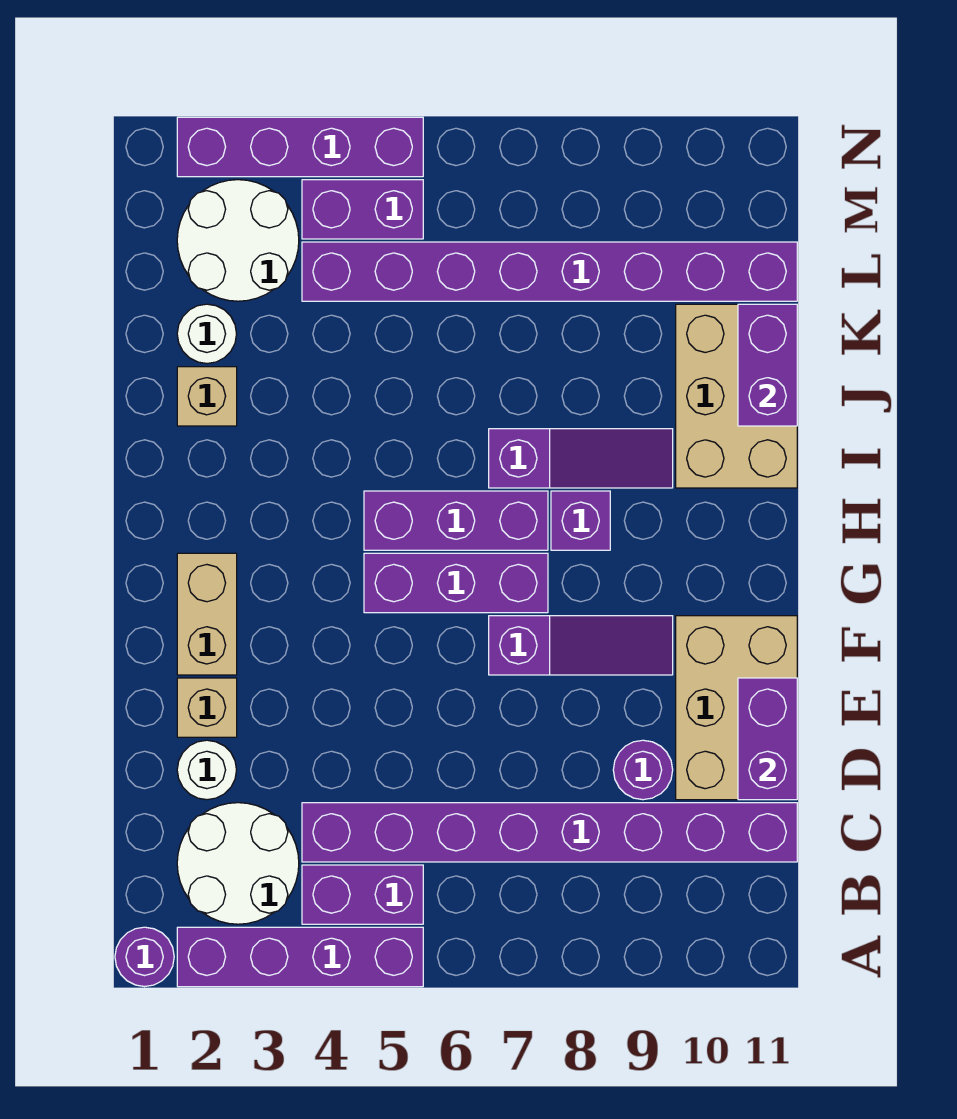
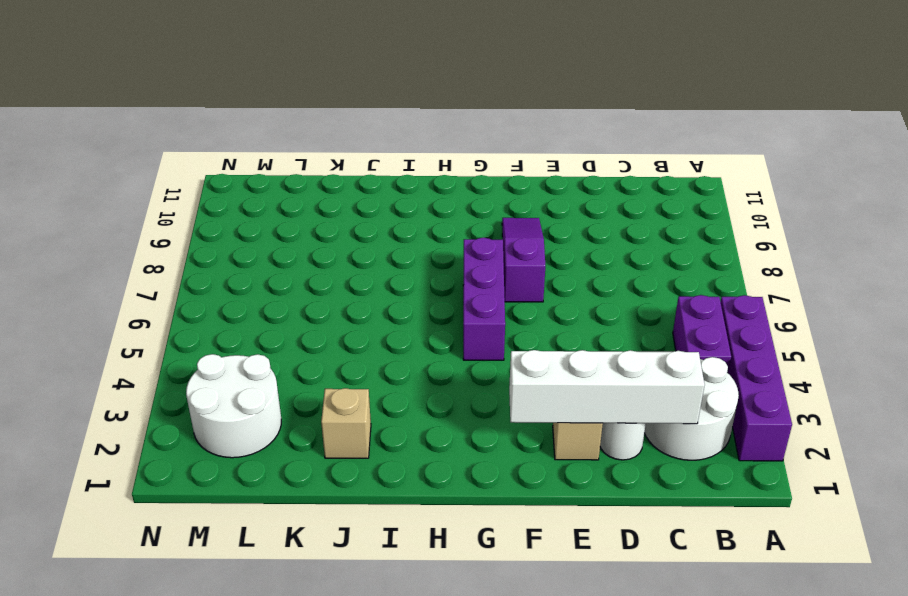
white 1x4 brick [509,350,705,424] -> none
none -> purple 1x1 round brick [115,927,174,987]
none -> purple 1x8 brick [302,803,797,862]
none -> purple 1x1 round brick [613,740,673,800]

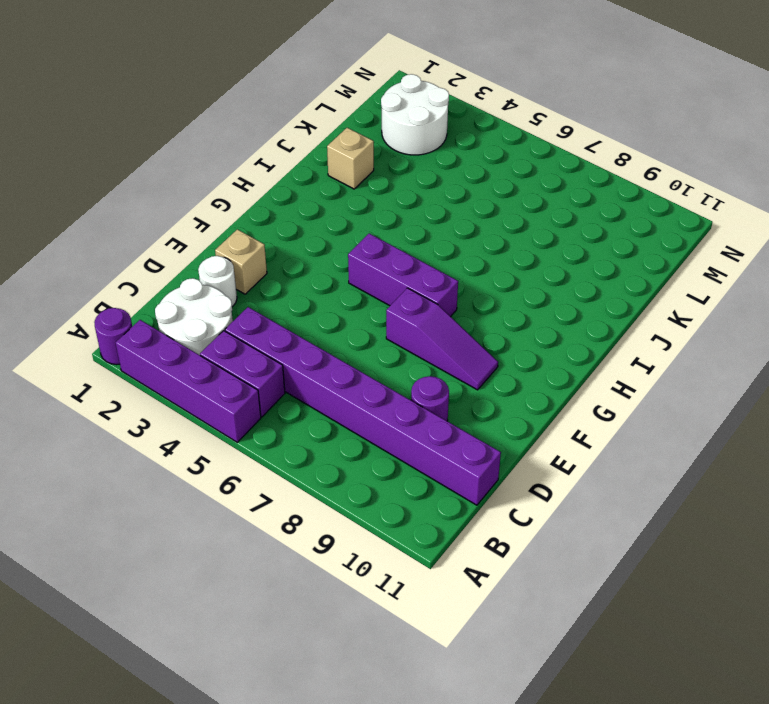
none -> tan 2x3 brick [676,616,797,800]
none -> tan 1x2 brick [177,553,237,675]
none -> purple 1x3 brick [364,491,548,550]

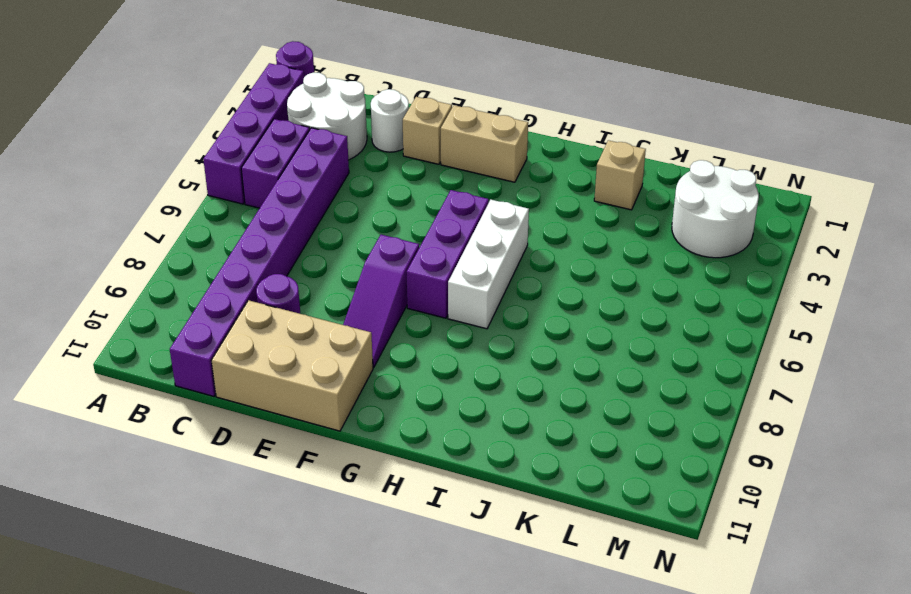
white 1x3 brick [448,199,529,329] -> purple 1x3 brick [364,491,548,550]
none -> purple 1x1 brick [551,491,610,550]
none -> purple 1x3 slope [489,429,673,488]
none -> tan 2x3 brick [676,304,797,488]

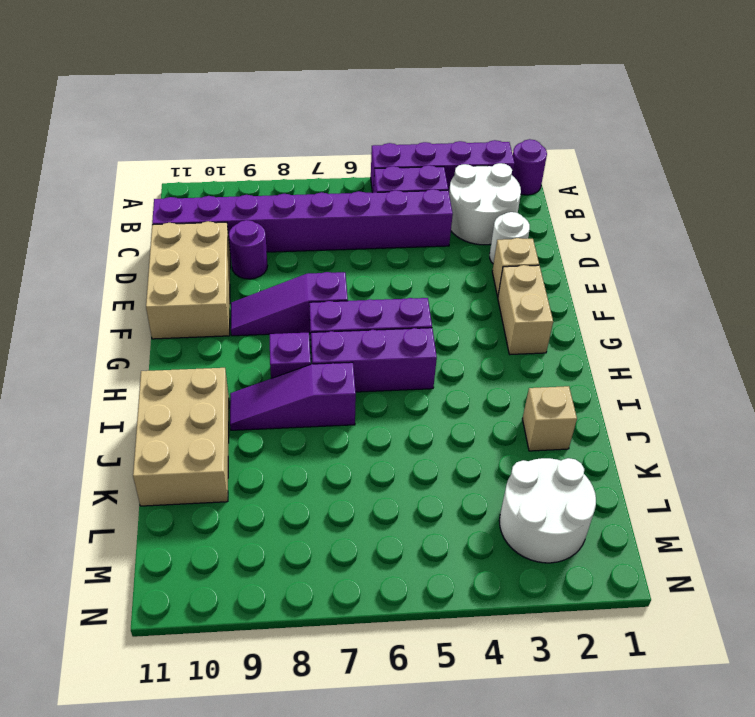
none -> white 1x1 round brick [177,304,236,363]
none -> purple 1x8 brick [302,242,797,301]
none -> purple 1x2 brick [302,180,423,239]

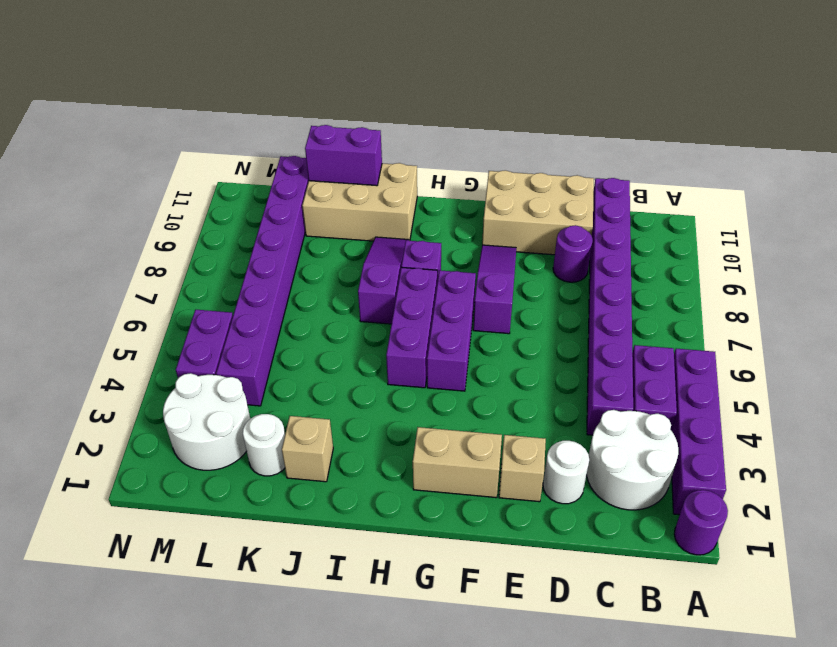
none -> purple 1x4 brick [177,117,423,177]
none -> purple 1x2 brick [738,678,797,800]

